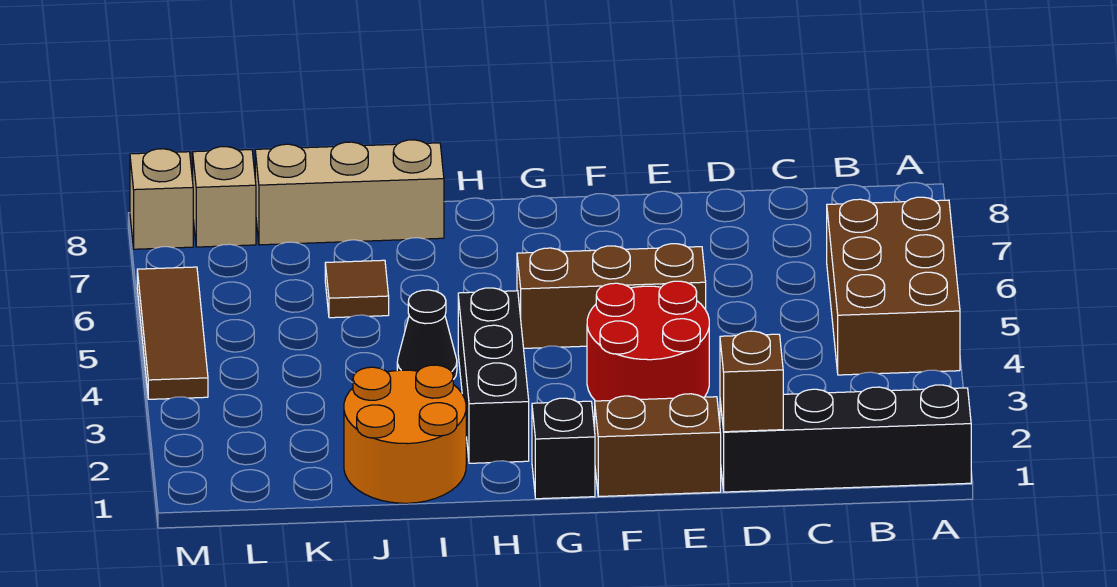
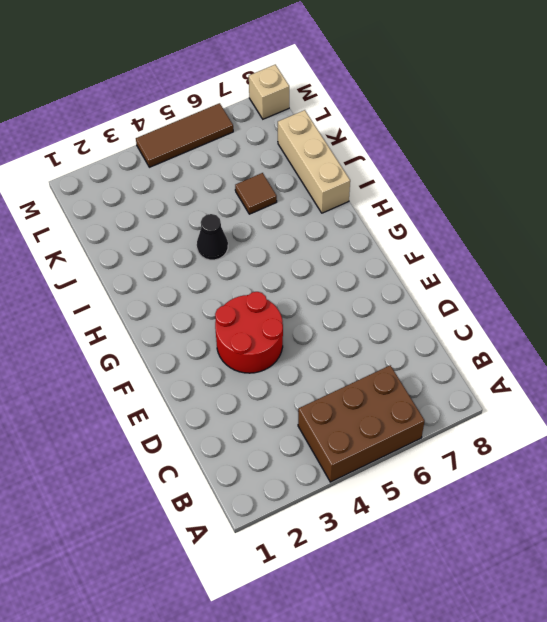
none -> black 1x4 brick [720,385,971,492]
none -> brown 1x2 brick [595,394,721,497]
none -> brown 1x3 brick [517,244,706,348]

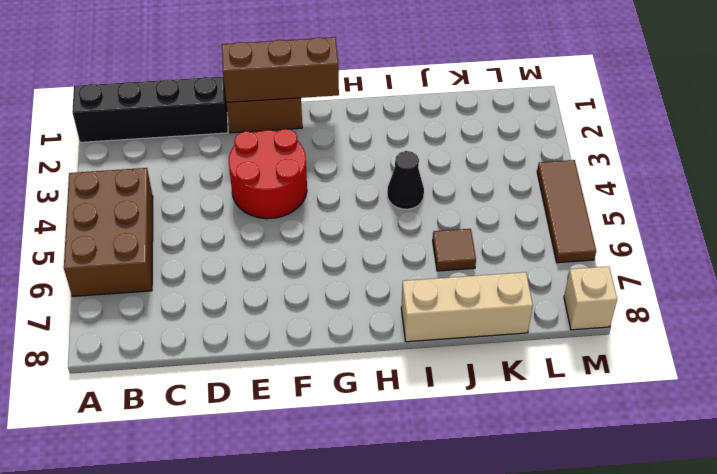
brown 1x3 brick [222,37,339,102] -> brown 1x3 brick moved to [517,244,706,348]
none -> black 1x1 brick [532,398,595,499]
none -> black 1x3 brick [458,288,529,463]
none -> orange 2x2 round brick [344,365,466,503]

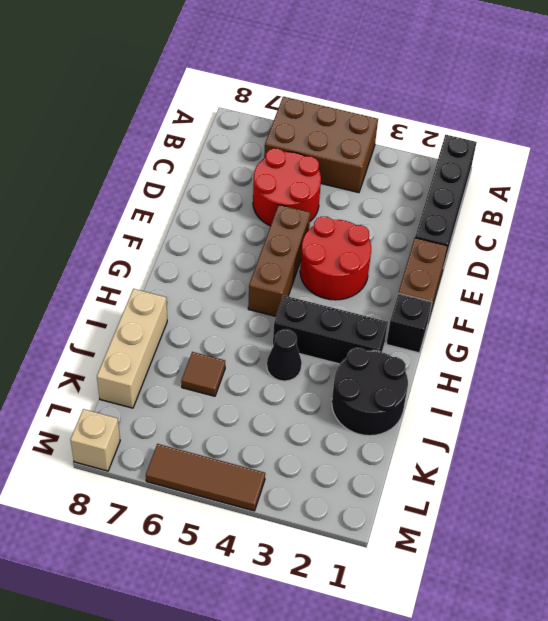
red 2x2 round brick [253,148,321,226] -> none
black 2x2 round brick [332,348,408,436] -> orange 2x2 round brick [344,365,466,503]
none -> tan 1x1 brick [193,147,256,247]
none -> brown 1x1 brick [720,331,783,432]

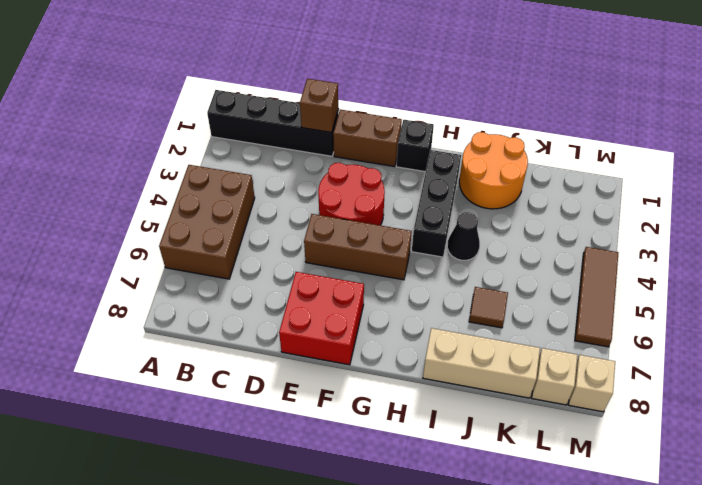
red 2x2 brick [279,272,364,365] -> none

